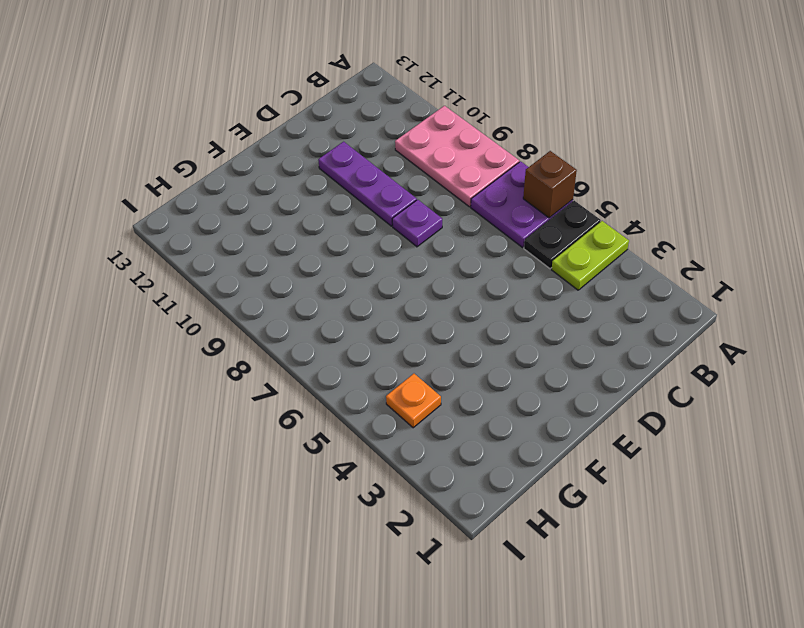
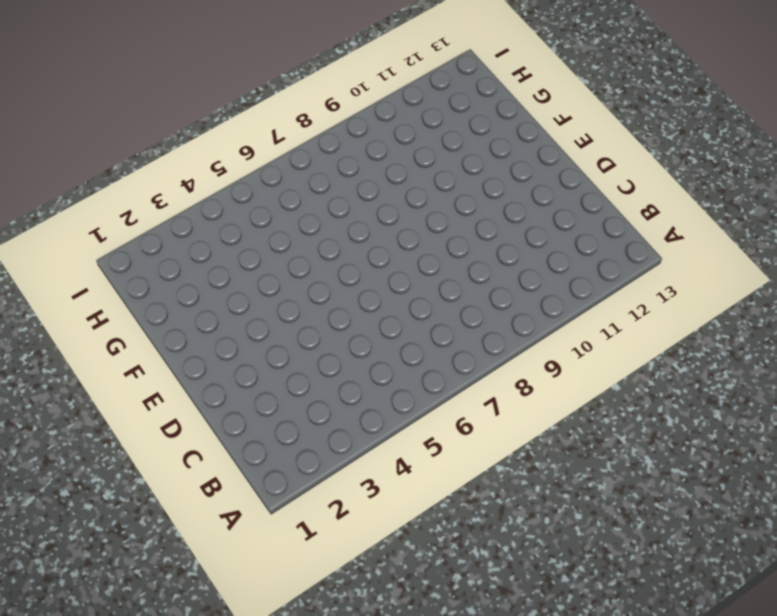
none -> lime 1x2 plate [551,221,629,290]
none -> black 1x2 plate [524,201,601,269]

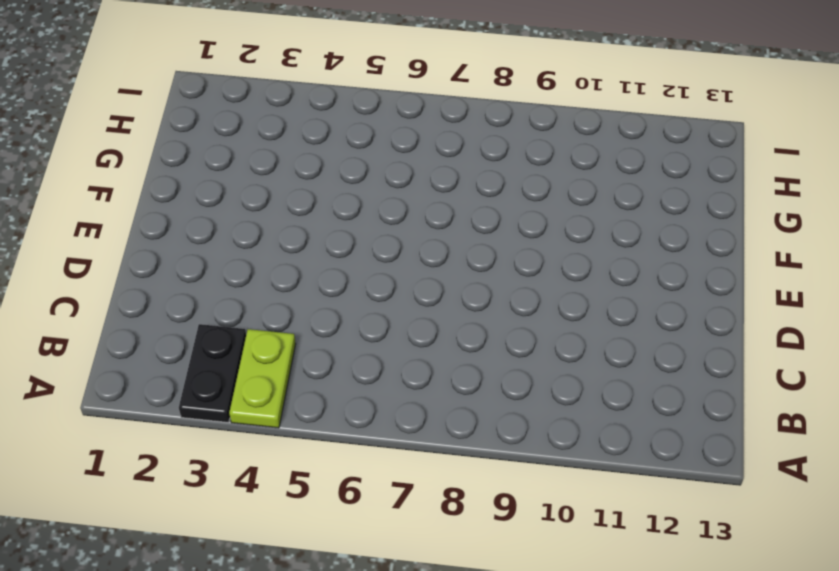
black 1x2 plate [179,324,246,423] -> black 1x2 plate moved to [524,201,601,269]
none -> purple 2x2 plate [471,161,573,247]
none -> pink 2x3 plate [395,106,519,207]

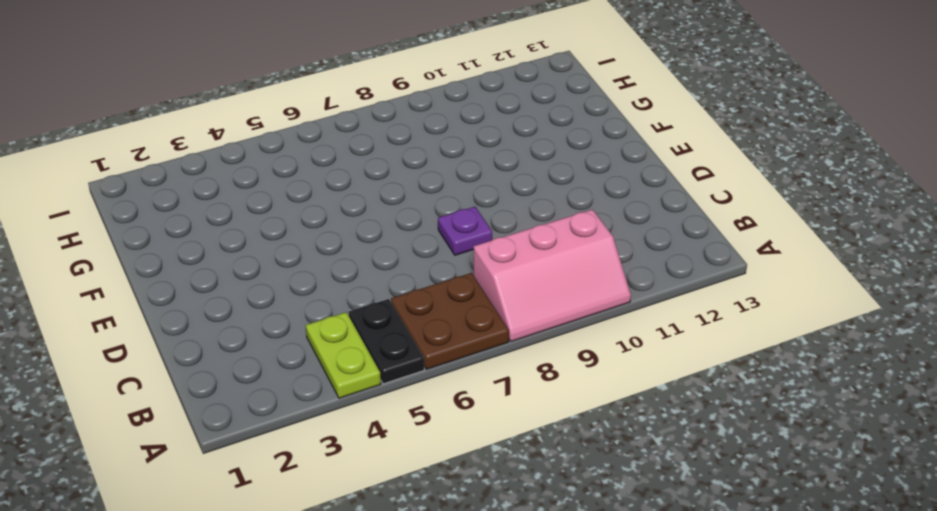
brown 2x2 plate [391,273,509,369] -> purple 2x2 plate [471,161,573,247]
pink 2x3 slope [474,210,631,341] -> pink 2x3 plate [395,106,519,207]
none -> purple 1x3 plate [318,142,417,226]
none -> orange 1x1 plate [386,374,441,428]

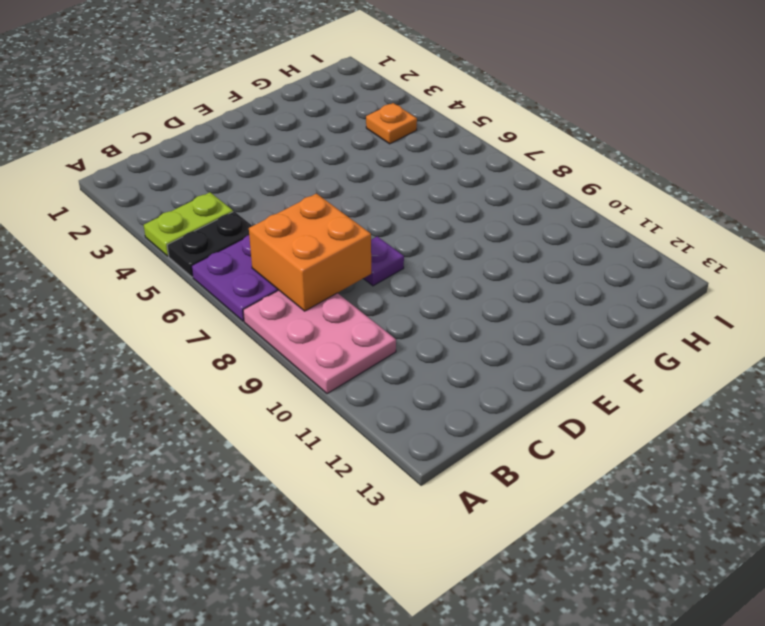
orange 2x2 brick [249,194,371,311] -> none
none -> purple 1x3 plate [318,142,417,226]
none -> brown 1x1 brick [523,151,577,218]

